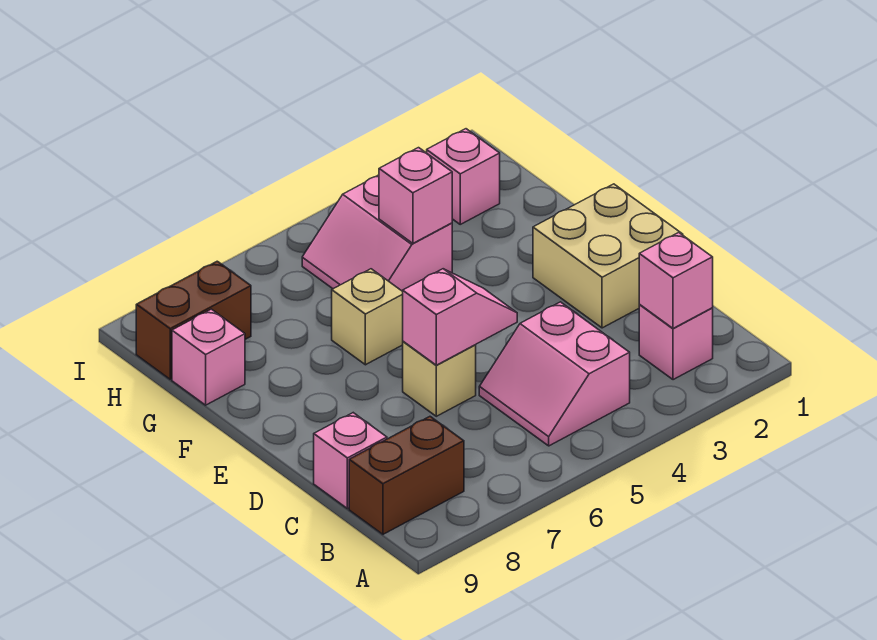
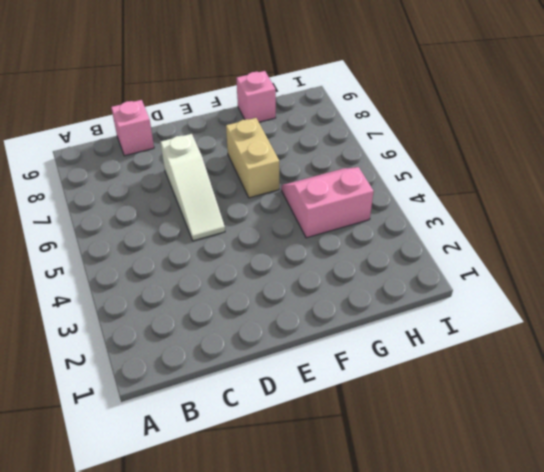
white 1x3 slope [161,134,225,241] -> tan 1x1 brick [403,341,476,416]
tan 1x2 brick [226,118,279,198] -> tan 1x1 brick [332,269,403,365]
none -> pink 1x1 brick [639,304,713,380]
none -> pink 2x2 slope [479,302,630,446]
none -> brown 1x2 brick [349,417,464,534]

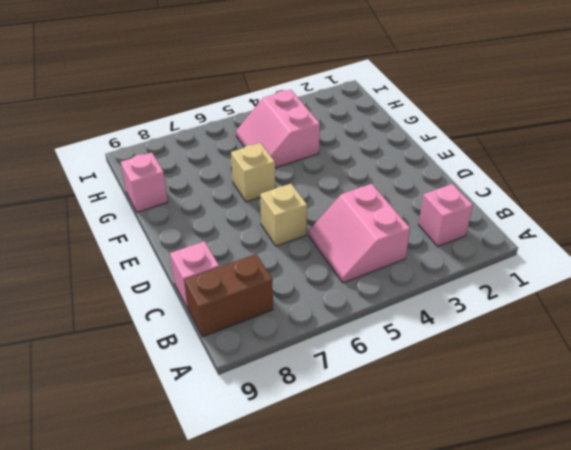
none -> tan 2x2 brick [533,184,683,328]
none -> pink 1x1 brick [427,129,500,224]
none -> brown 1x2 brick [136,261,251,379]

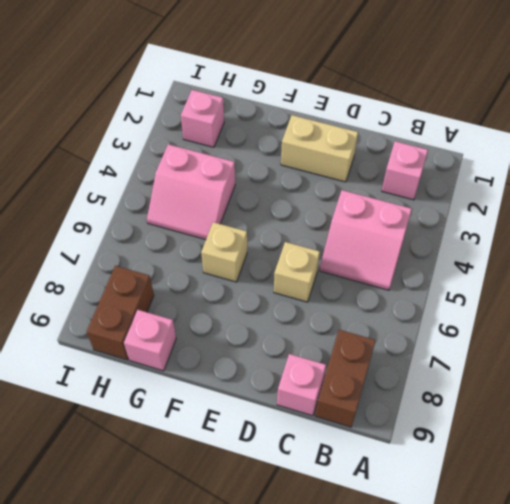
tan 1x2 brick [281,115,358,182] -> tan 2x2 brick [533,184,683,328]
none -> pink 1x1 brick [639,232,713,328]
none -> pink 1x2 slope [403,269,517,365]
none -> pink 1x1 brick [379,148,452,243]

